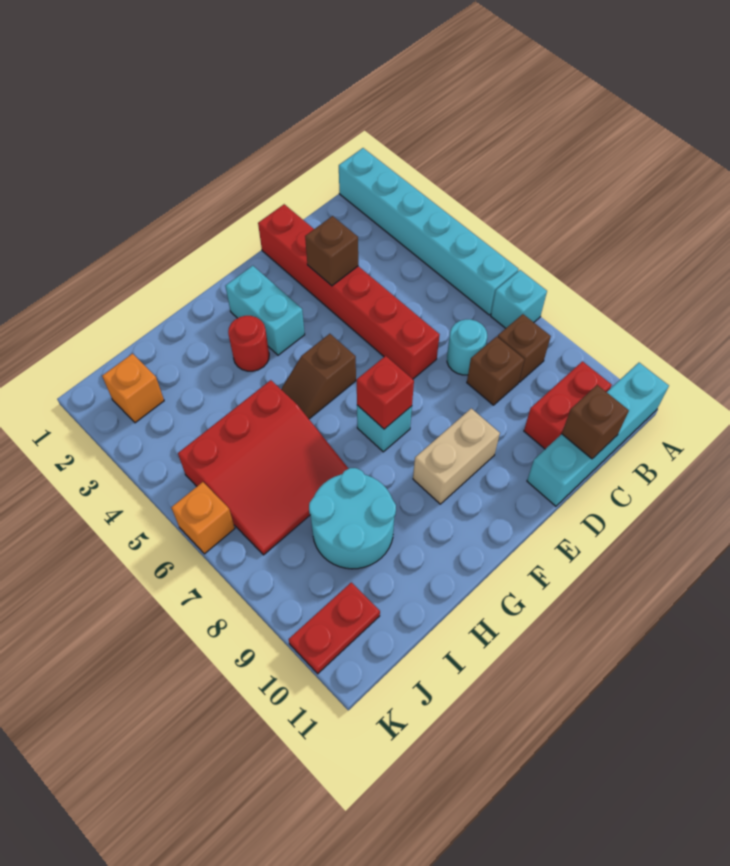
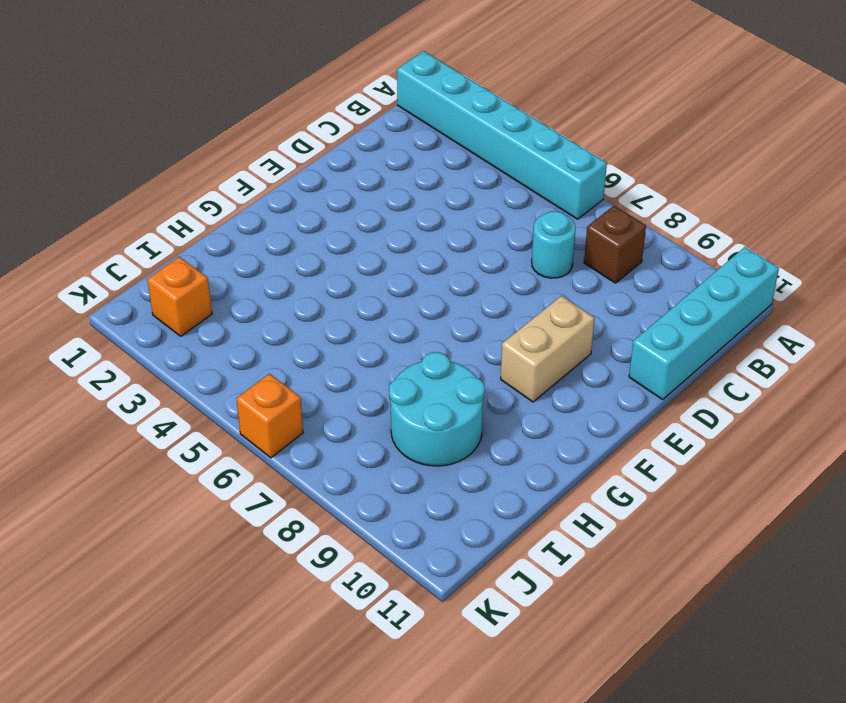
none -> cyan 1x1 brick [491,270,547,328]
none -> red 1x2 brick [524,361,612,449]
none -> brown 1x1 brick [467,336,524,405]

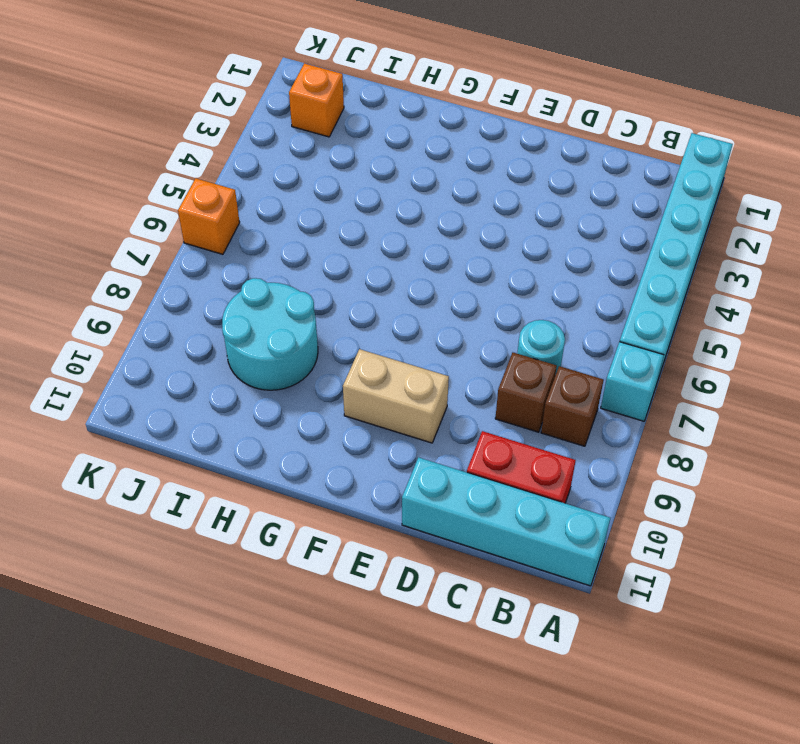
none -> red 1x6 brick [258,204,440,379]
none -> cyan 1x2 brick [225,266,305,355]
none -> brown 1x2 slope [281,334,356,419]

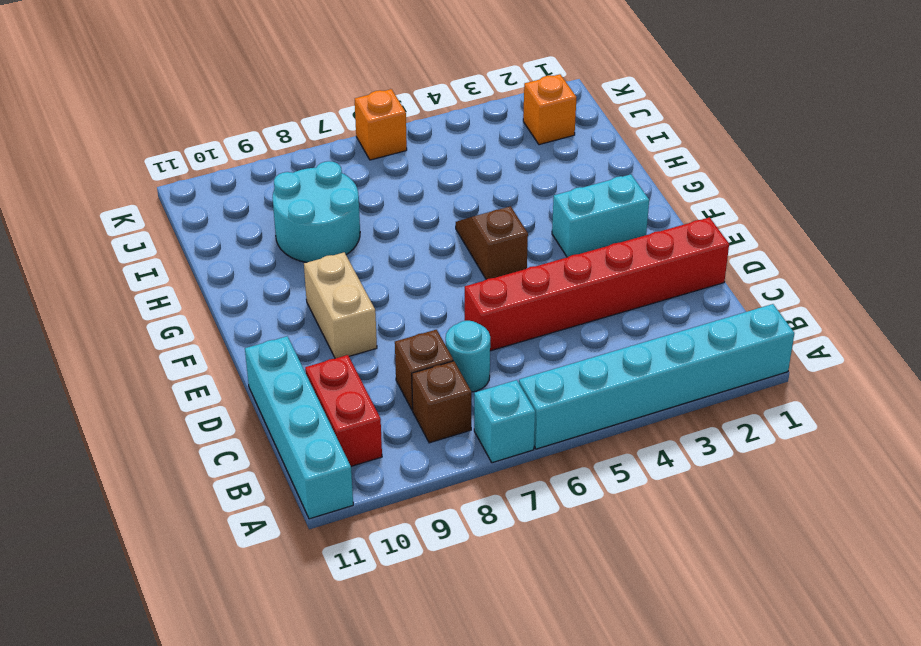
none -> cyan 1x1 brick [357,405,412,452]
none -> red 1x1 round brick [228,316,269,371]
none -> red 3x3 slope [178,380,349,555]

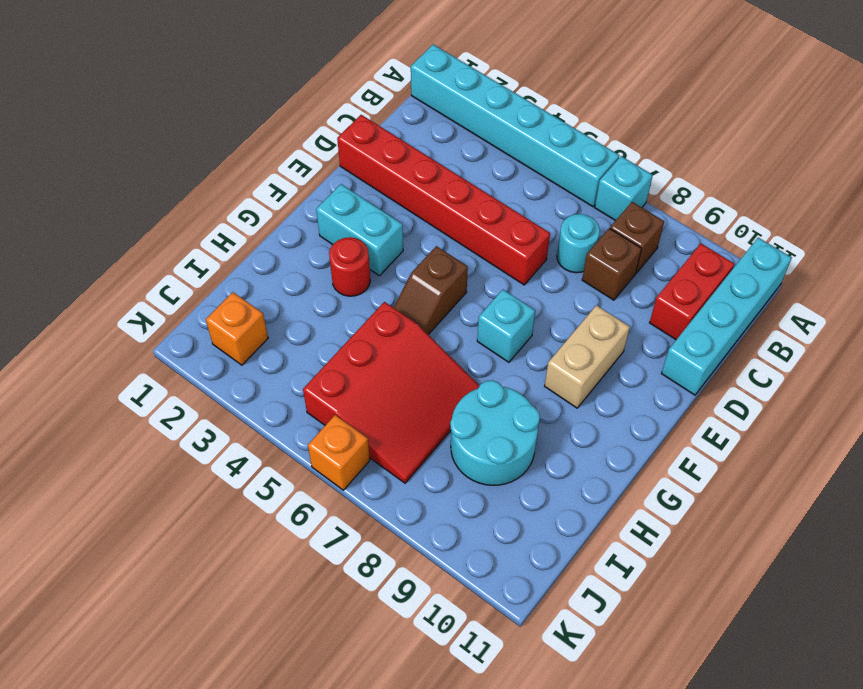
none -> red 1x2 plate [289,582,380,674]
none -> brown 1x1 brick [562,385,629,459]
none -> brown 1x1 brick [305,216,358,286]

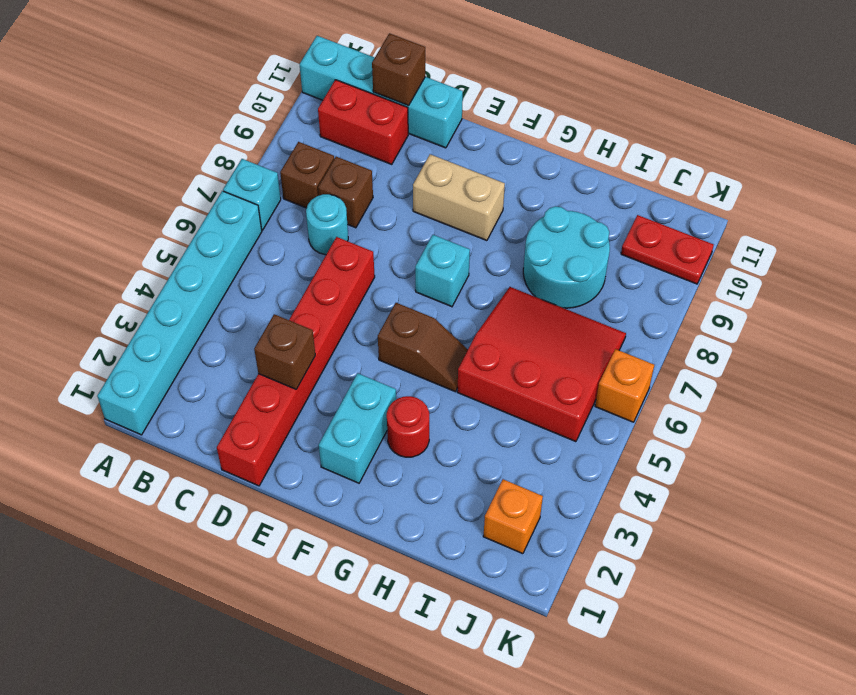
none -> red 1x1 brick [357,356,414,429]

